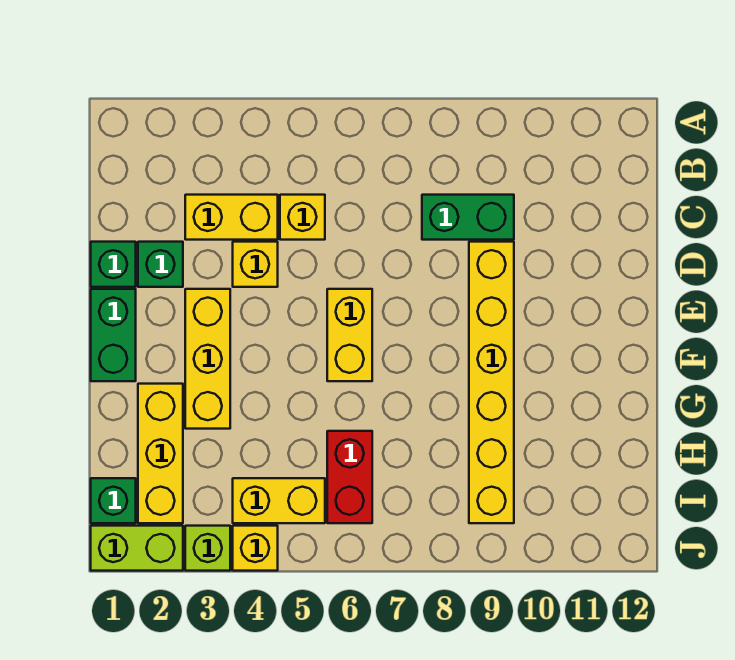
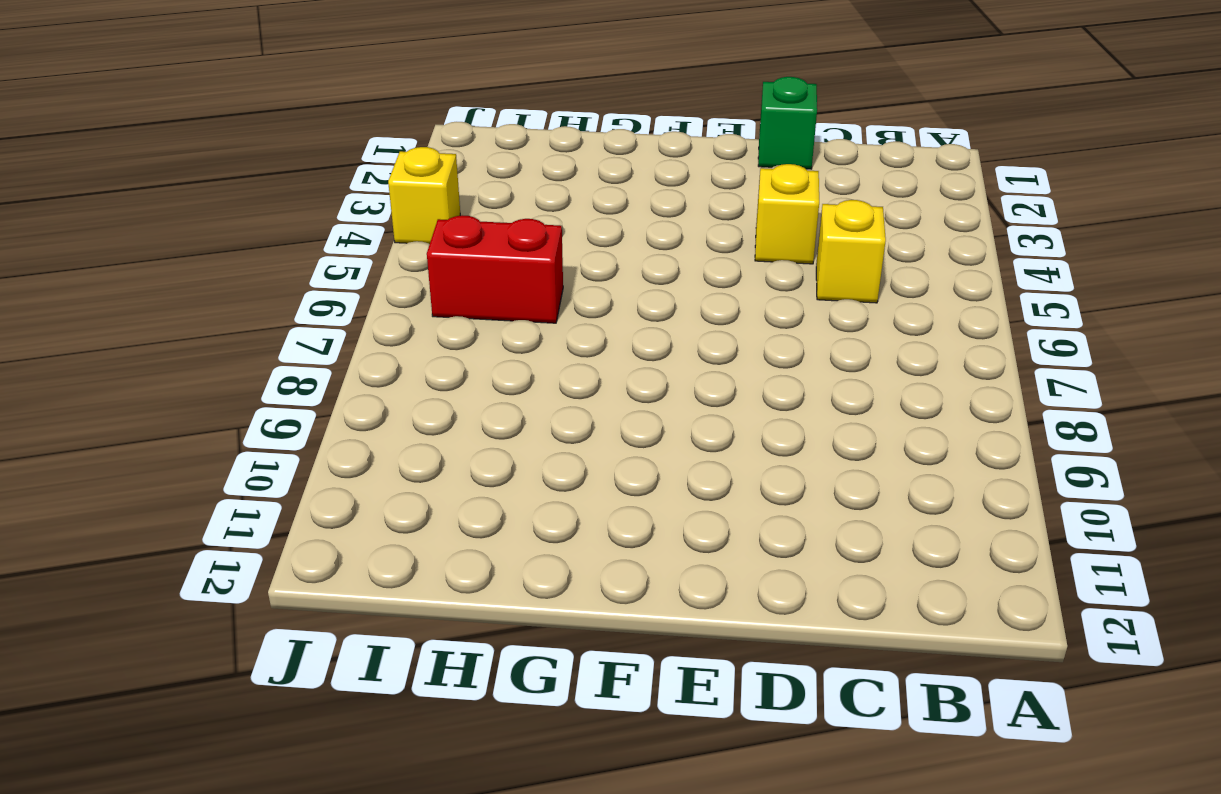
none -> yellow 1x2 brick [185,195,278,240]
none -> green 1x2 brick [422,195,514,240]
none -> green 1x1 brick [138,242,183,287]

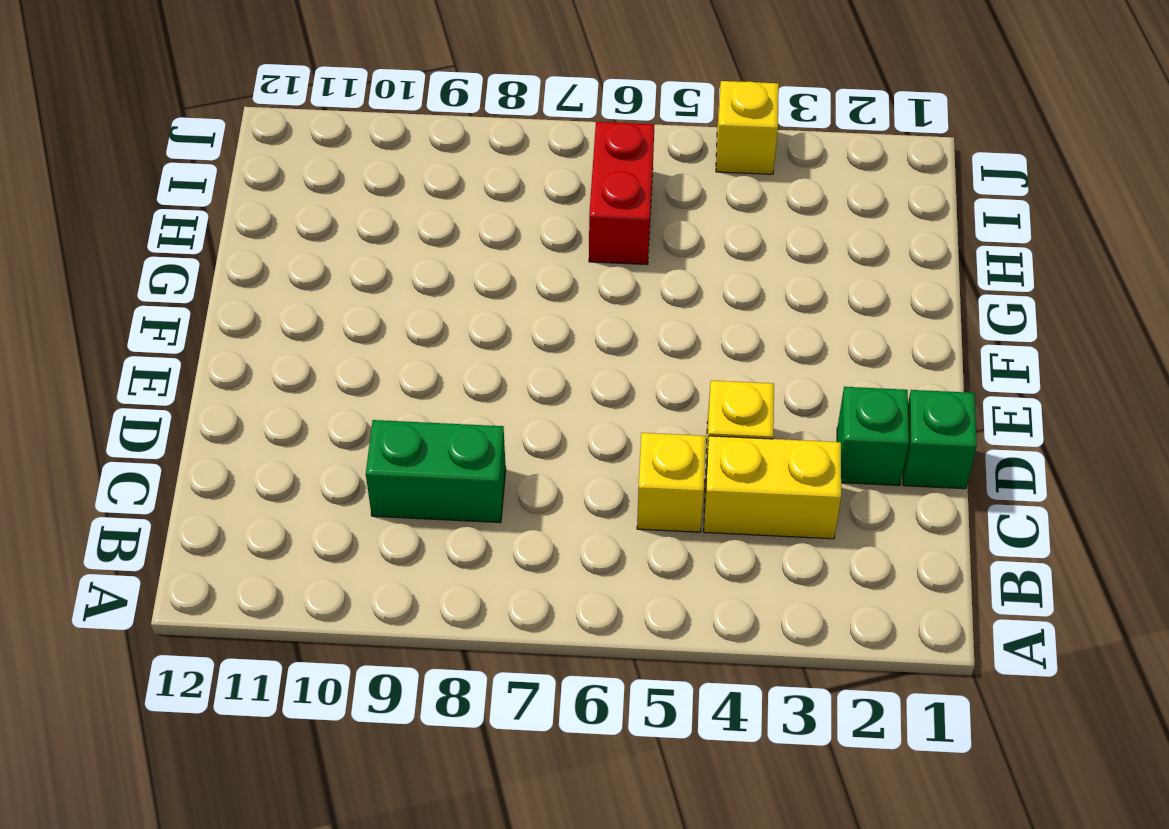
none -> yellow 1x6 brick [469,242,514,523]
none -> green 1x2 brick [91,289,136,381]
none -> yellow 1x3 brick [185,289,230,429]

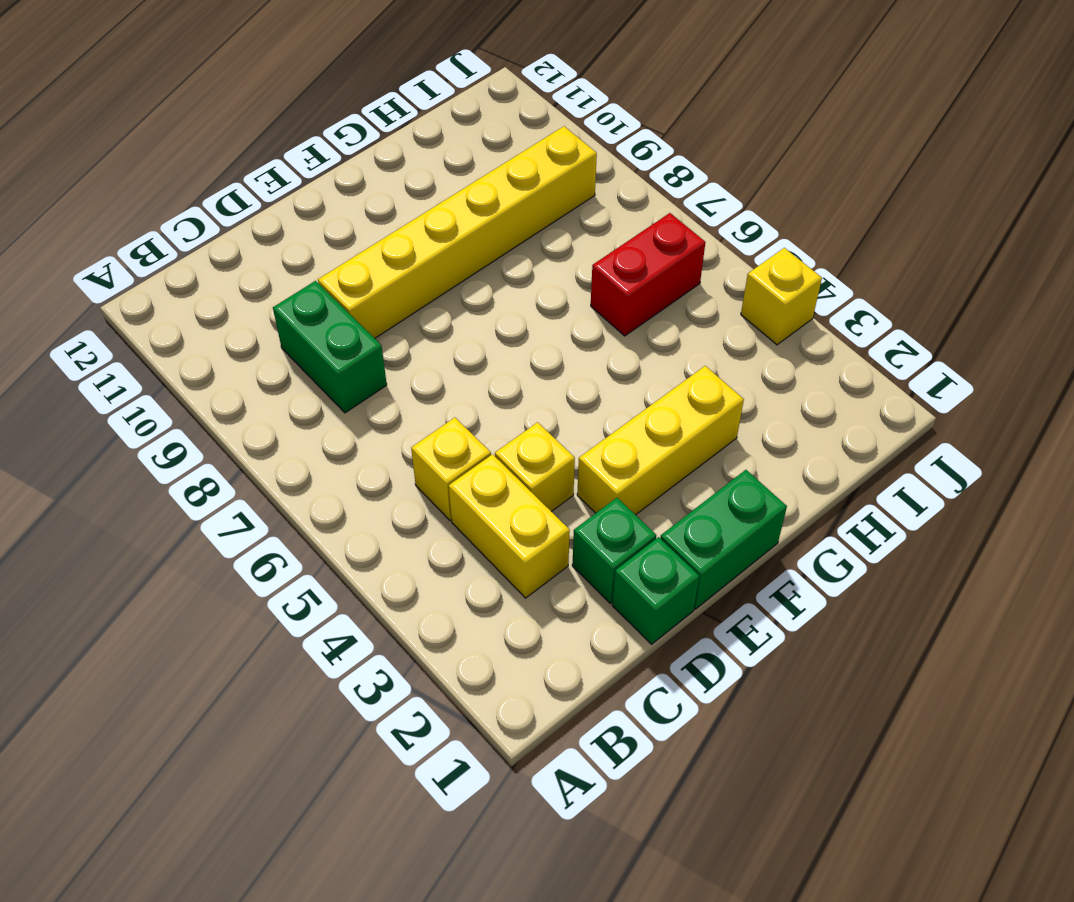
none -> yellow 1x2 brick [327,289,372,381]
none -> yellow 1x3 brick [138,384,183,523]
none -> green 1x1 brick [91,478,136,523]

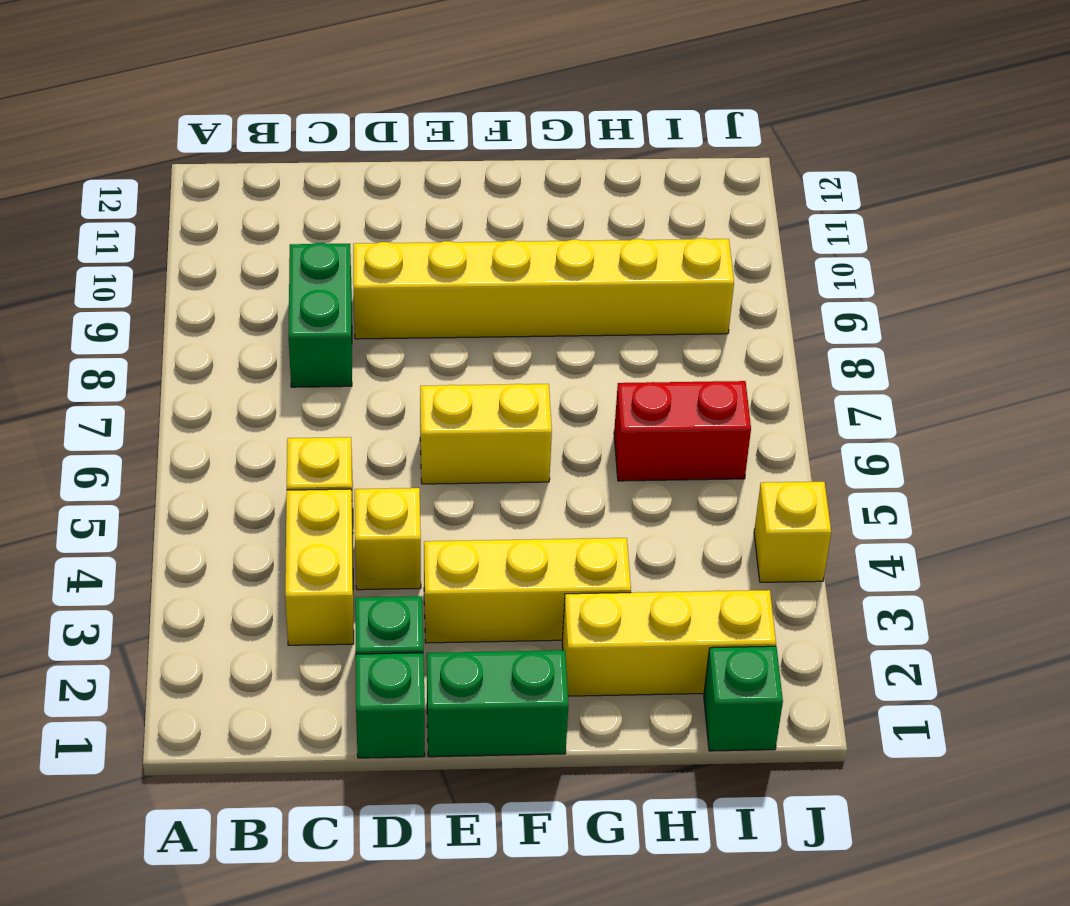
none -> yellow 1x2 brick [233,478,325,523]
none -> lime 1x2 brick [91,526,183,571]
none -> lime 1x1 brick [185,526,230,571]

